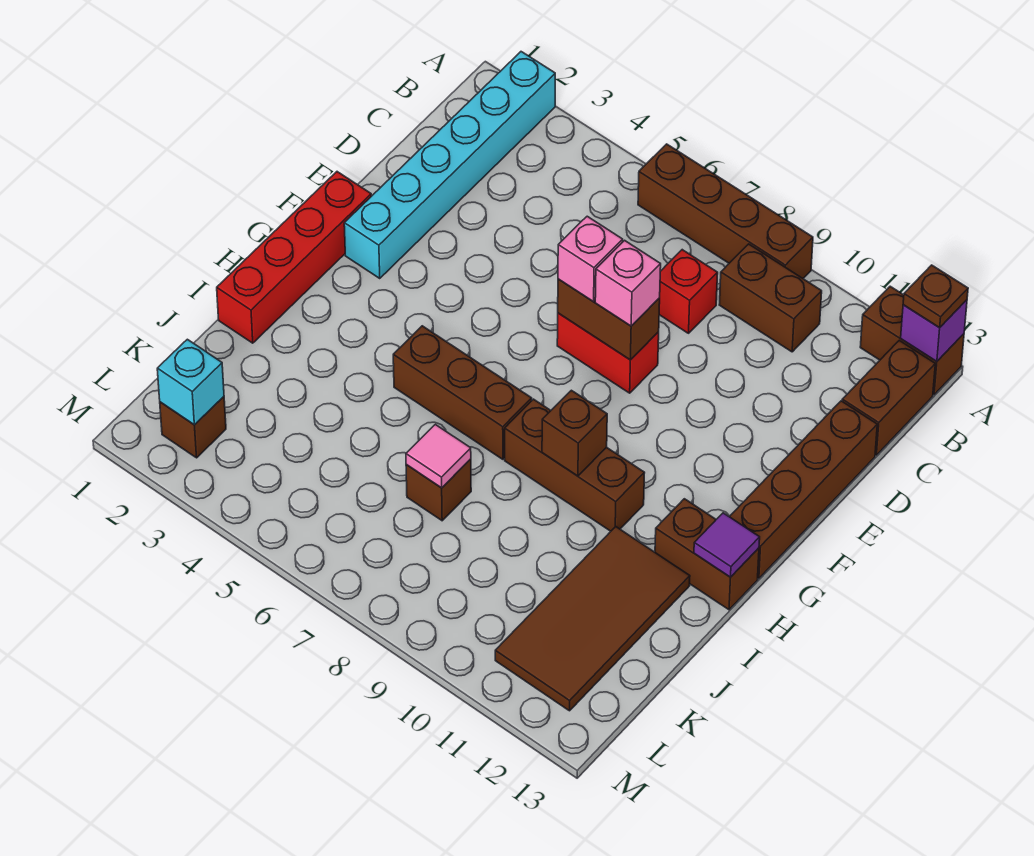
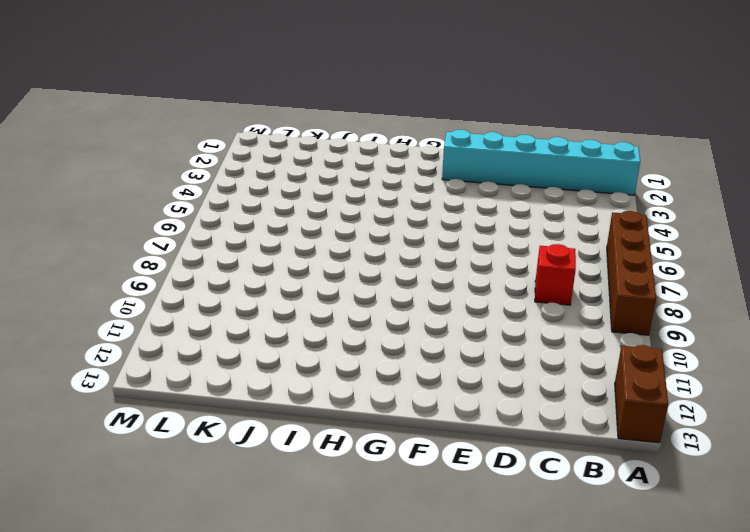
none -> brown 1x2 brick [719,244,822,352]
none -> brown 1x2 brick [842,340,935,455]
none -> brown 1x4 brick [730,401,877,578]

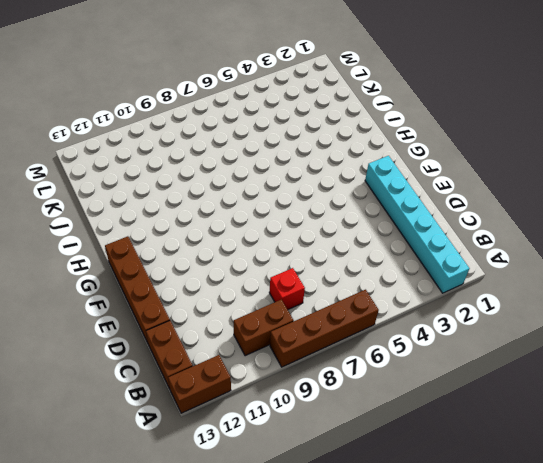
none -> red 1x2 brick [557,313,659,393]
none -> red 1x4 brick [217,172,371,343]
none -> brown 1x3 brick [393,326,532,459]

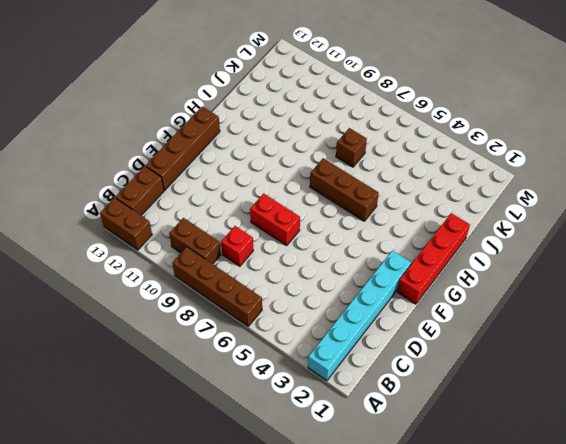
none -> brown 1x3 brick [505,399,644,531]
none -> brown 1x2 brick [655,499,759,610]
none -> brown 2x4 tile [495,527,690,711]

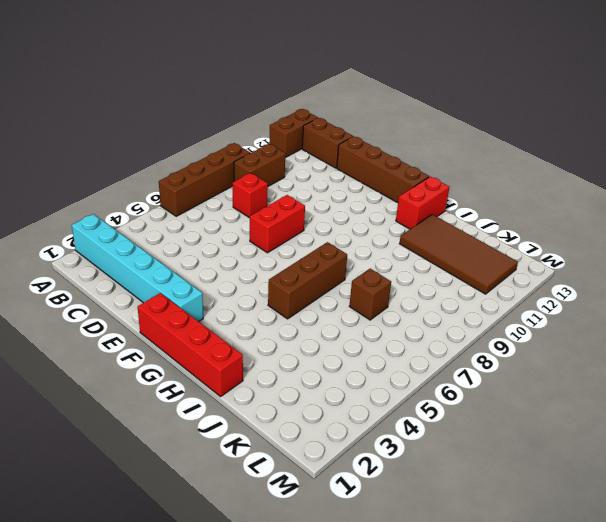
red 1x2 brick [396,177,449,229] -> brown 1x2 brick [655,499,759,610]
none -> brown 1x3 brick [505,399,644,531]
none -> brown 1x1 brick [160,397,226,458]
none -> purple 1x1 brick [901,300,967,362]

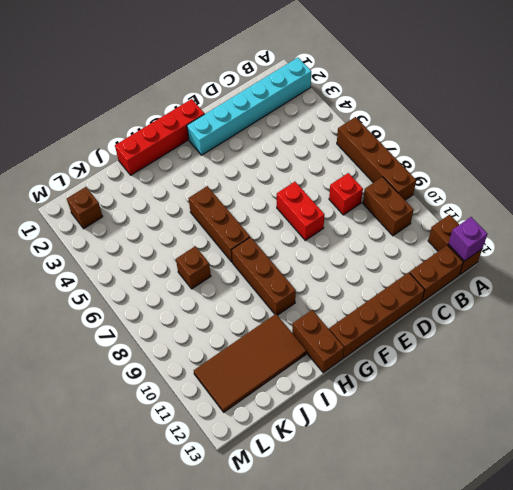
none -> brown 1x2 brick [558,279,660,360]
none -> brown 1x1 brick [542,390,607,476]
none -> purple 1x1 tile [694,513,760,577]

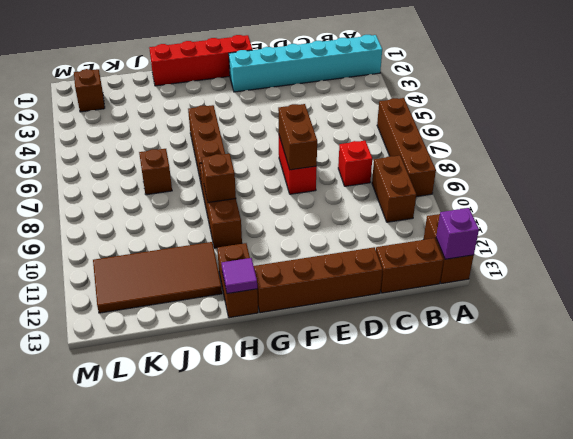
none -> pink 1x1 tile [406,424,471,488]
none -> cyan 1x1 brick [157,339,224,425]
none -> brown 1x1 plate [903,265,968,328]

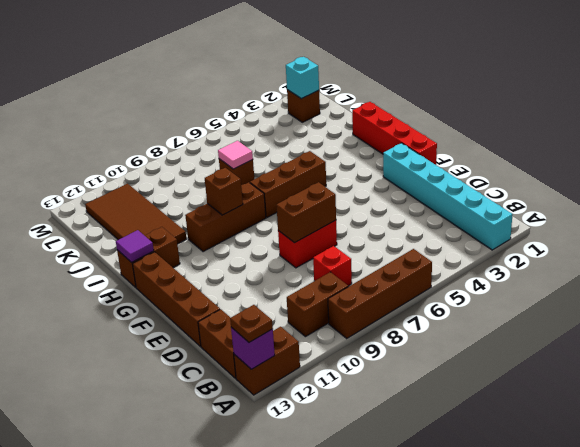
none -> pink 1x1 brick [558,216,623,302]
none -> pink 1x1 brick [595,240,661,326]

